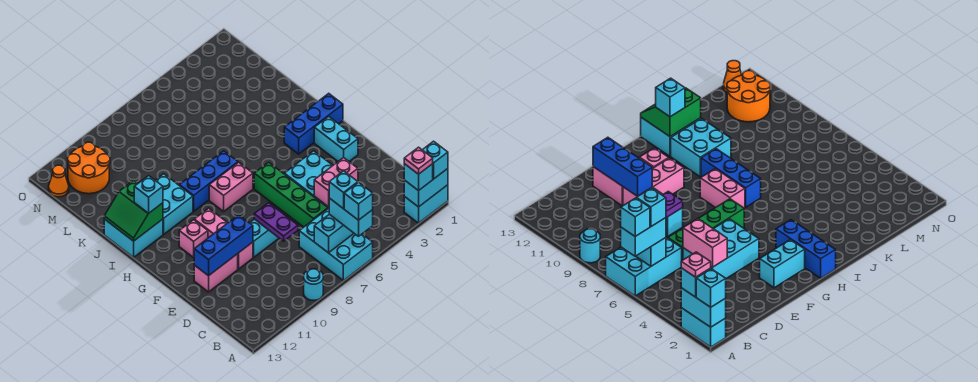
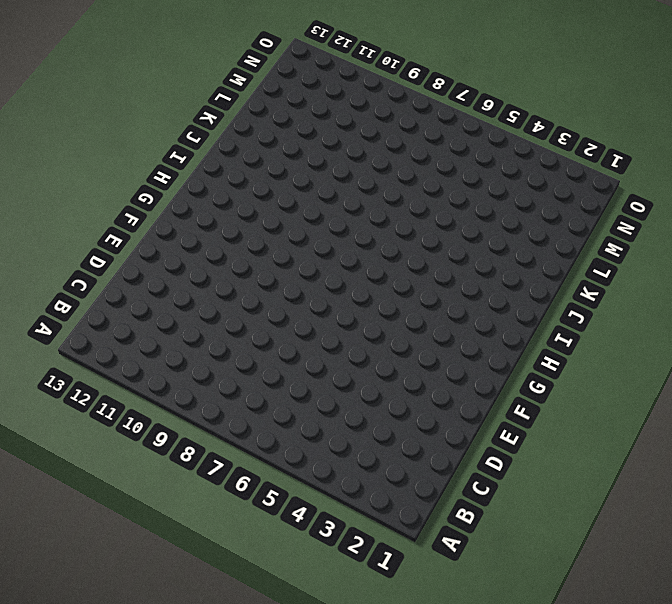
none -> cyan 1x2 brick [404,185,448,223]
none -> cyan 2x3 brick [299,208,373,281]
none -> cyan 1x1 round brick [304,269,323,300]
none -> cyan 2x3 brick [284,151,333,208]

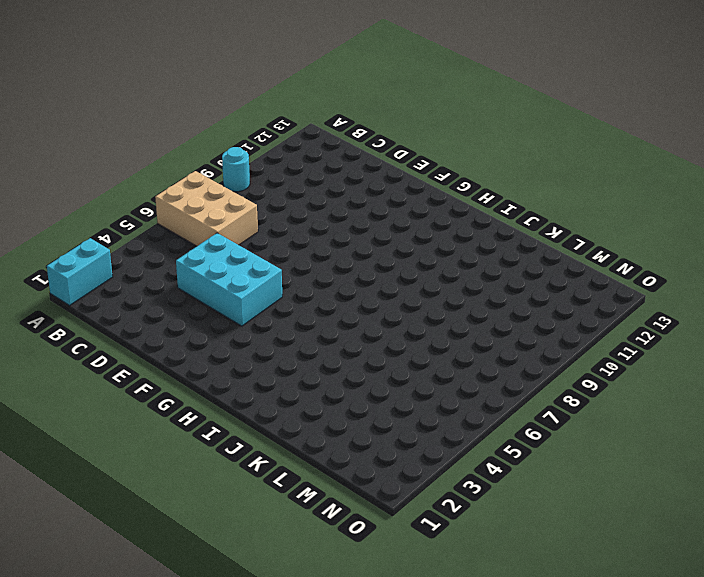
tan 2x3 brick [155,171,258,246] -> cyan 2x3 brick [299,208,373,281]
none -> green 1x4 brick [254,162,328,227]
none -> cyan 1x2 brick [250,219,279,257]
none -> pink 1x3 brick [194,208,253,269]
none -> pink 1x2 brick [194,254,238,292]

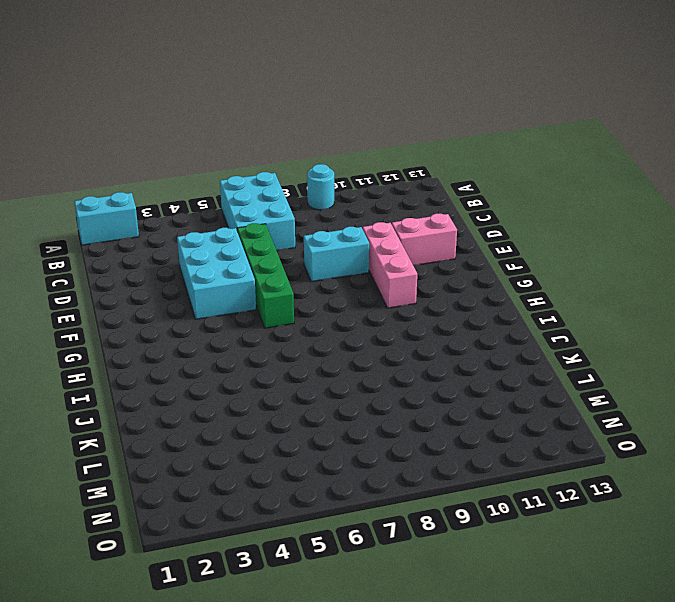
none -> cyan 1x2 brick [314,116,358,161]
none -> pink 1x1 brick [179,220,208,257]
none -> blue 1x3 brick [284,93,343,154]
none -> pink 1x2 brick [209,162,253,211]

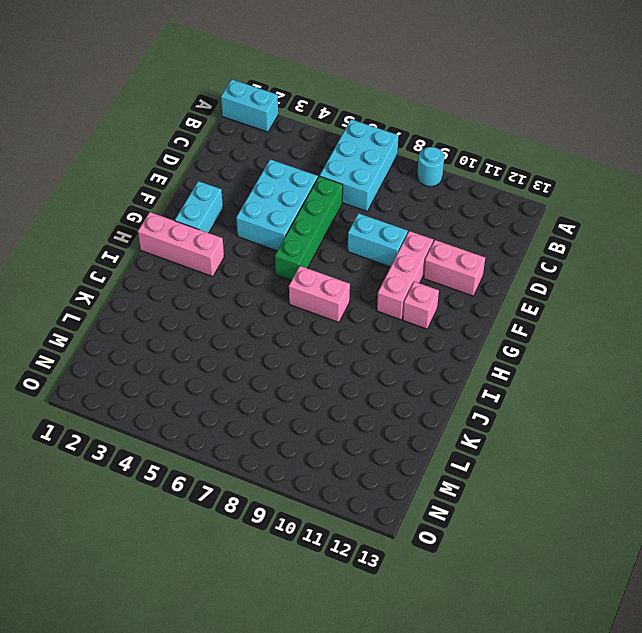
pink 1x3 brick [138,212,224,277] -> blue 1x3 brick [284,93,343,154]
none -> blue 1x3 brick [179,151,238,211]
none -> cyan 2x2 brick [155,174,193,234]
none -> cyan 2x2 brick [104,219,163,257]
none -> orange 2x2 round brick [68,142,110,194]

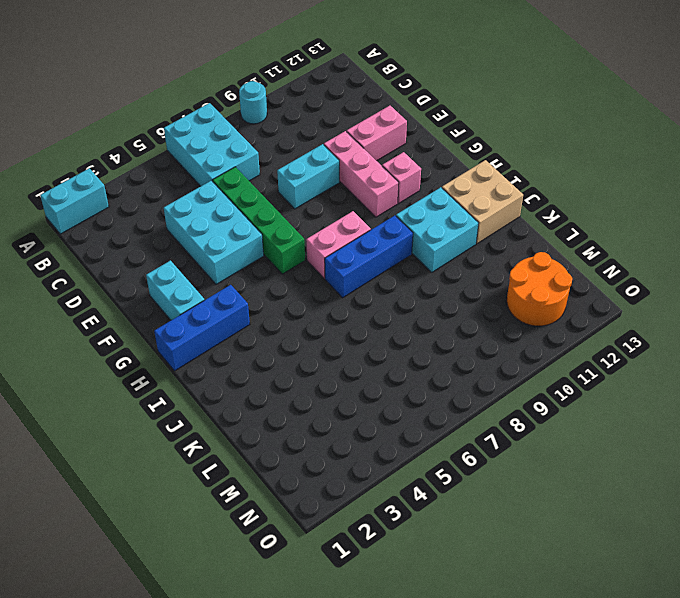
tan 2x2 brick [442,160,523,244] -> cyan 2x2 brick [104,219,163,257]
none -> orange 1x1 cone [49,165,69,197]
none -> cyan 1x2 brick [404,169,448,207]
none -> cyan 1x2 brick [314,214,354,253]
none -> pink 1x2 brick [314,158,358,207]

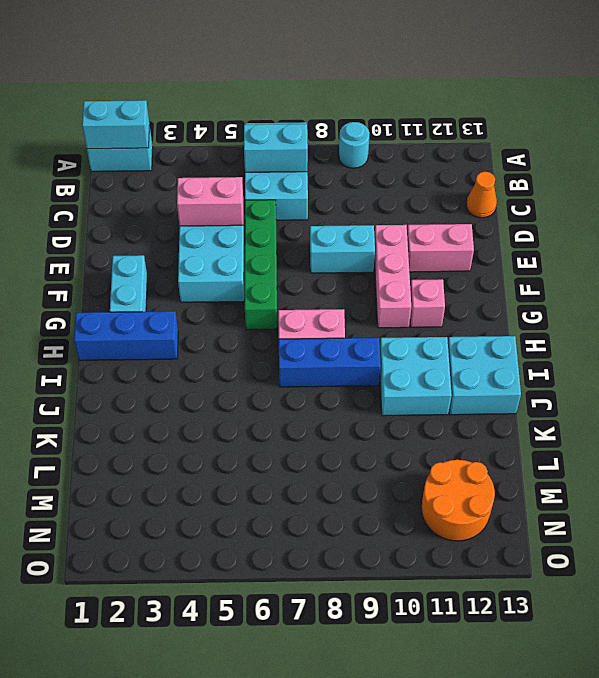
orange 1x1 cone [466,172,497,218] -> orange 1x1 cone moved to [49,165,69,197]
none -> purple 1x2 plate [254,203,298,241]
none -> blue 1x3 brick [194,215,253,276]
none -> green 2x2 slope [104,180,163,241]
none -> cyan 1x1 brick [423,141,448,179]

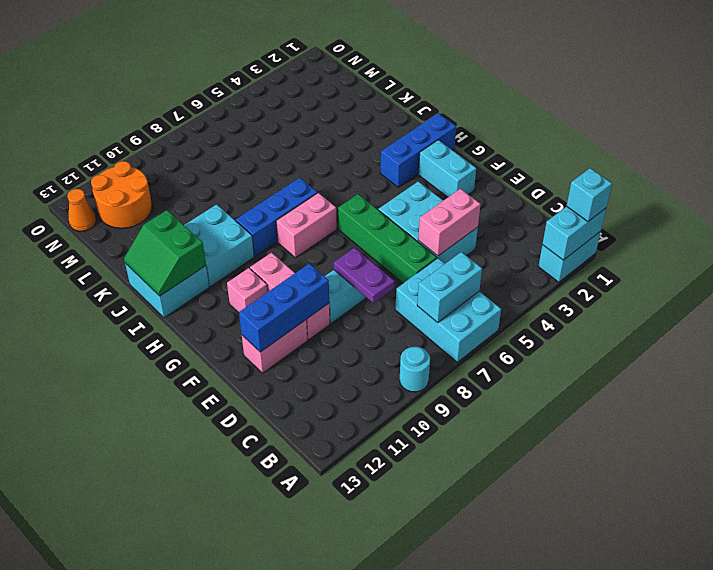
none -> cyan 1x1 brick [404,164,433,191]
none -> cyan 1x2 brick [329,198,373,236]
none -> cyan 1x1 brick [134,176,163,213]
none -> pink 1x1 plate [404,147,433,174]

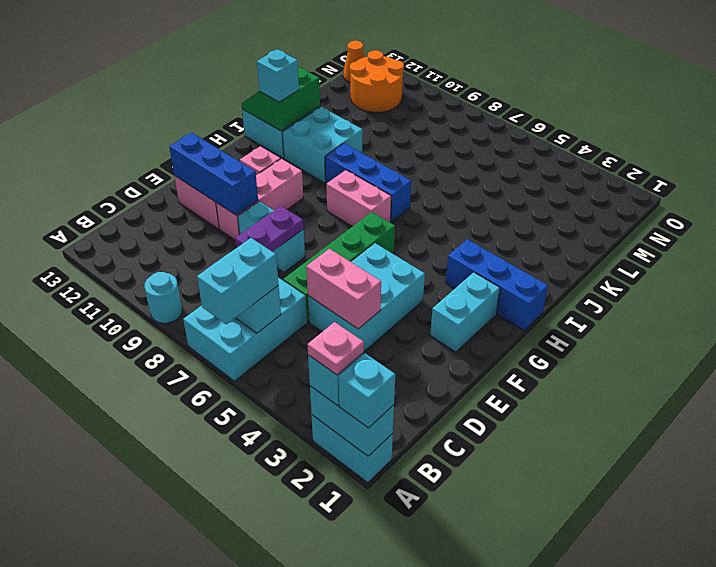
none -> cyan 1x1 brick [344,182,373,220]
none -> cyan 1x1 brick [329,171,358,209]

